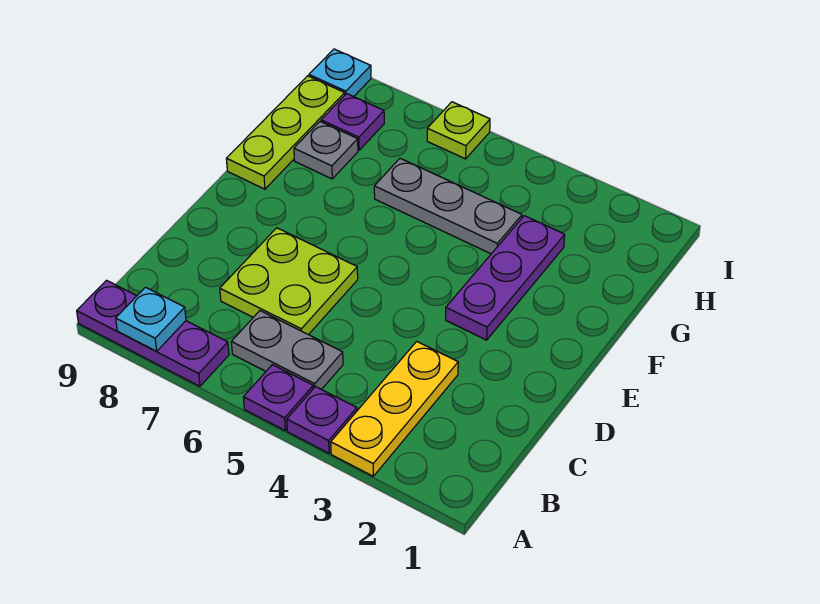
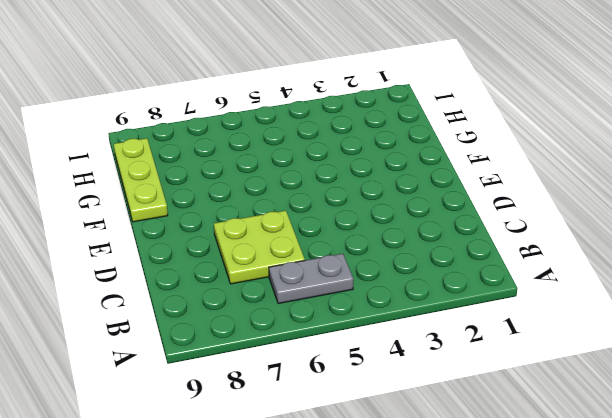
none -> yellow 1x3 plate [331,342,458,476]
none -> purple 1x1 plate [287,387,357,453]
none -> purple 1x1 plate [244,365,313,430]

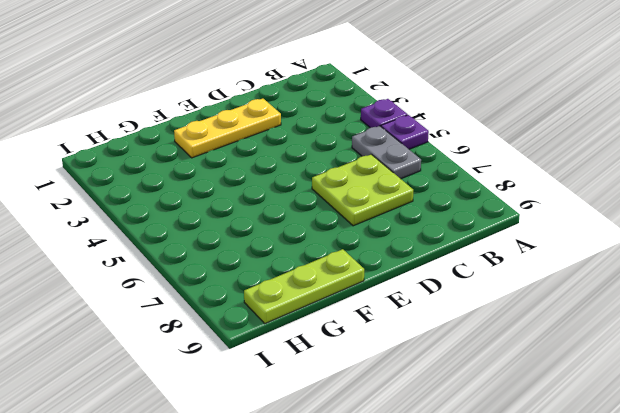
yellow 1x3 plate [174,99,281,158] -> yellow 1x3 plate moved to [331,342,458,476]
none -> purple 1x3 plate [77,280,229,386]
none -> purple 1x3 plate [446,216,565,340]
none -> grey 1x3 plate [374,158,522,254]

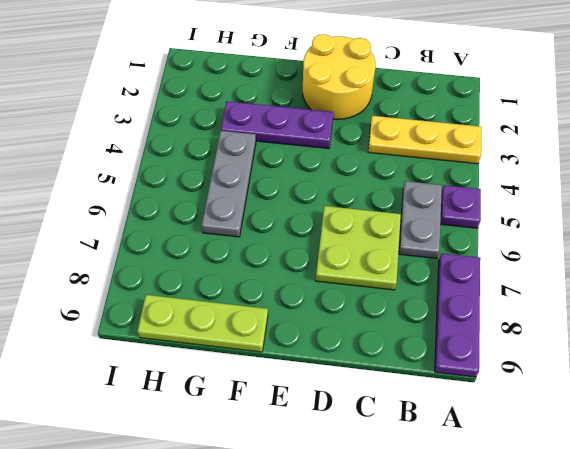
yellow 2x2 round brick [303,34,376,119] -> none
none -> purple 1x1 plate [287,387,357,453]
none -> grey 1x1 plate [294,122,358,179]
none -> purple 1x1 plate [321,94,384,150]

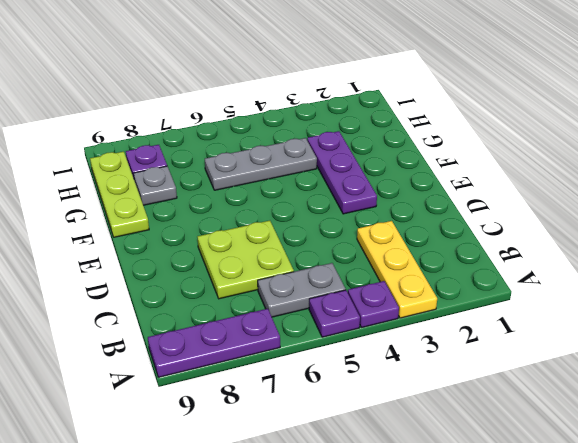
none -> lime 1x1 plate [427,102,490,159]
none -> cyan 1x1 plate [309,49,371,97]
none -> cyan 1x1 plate [116,287,186,351]

